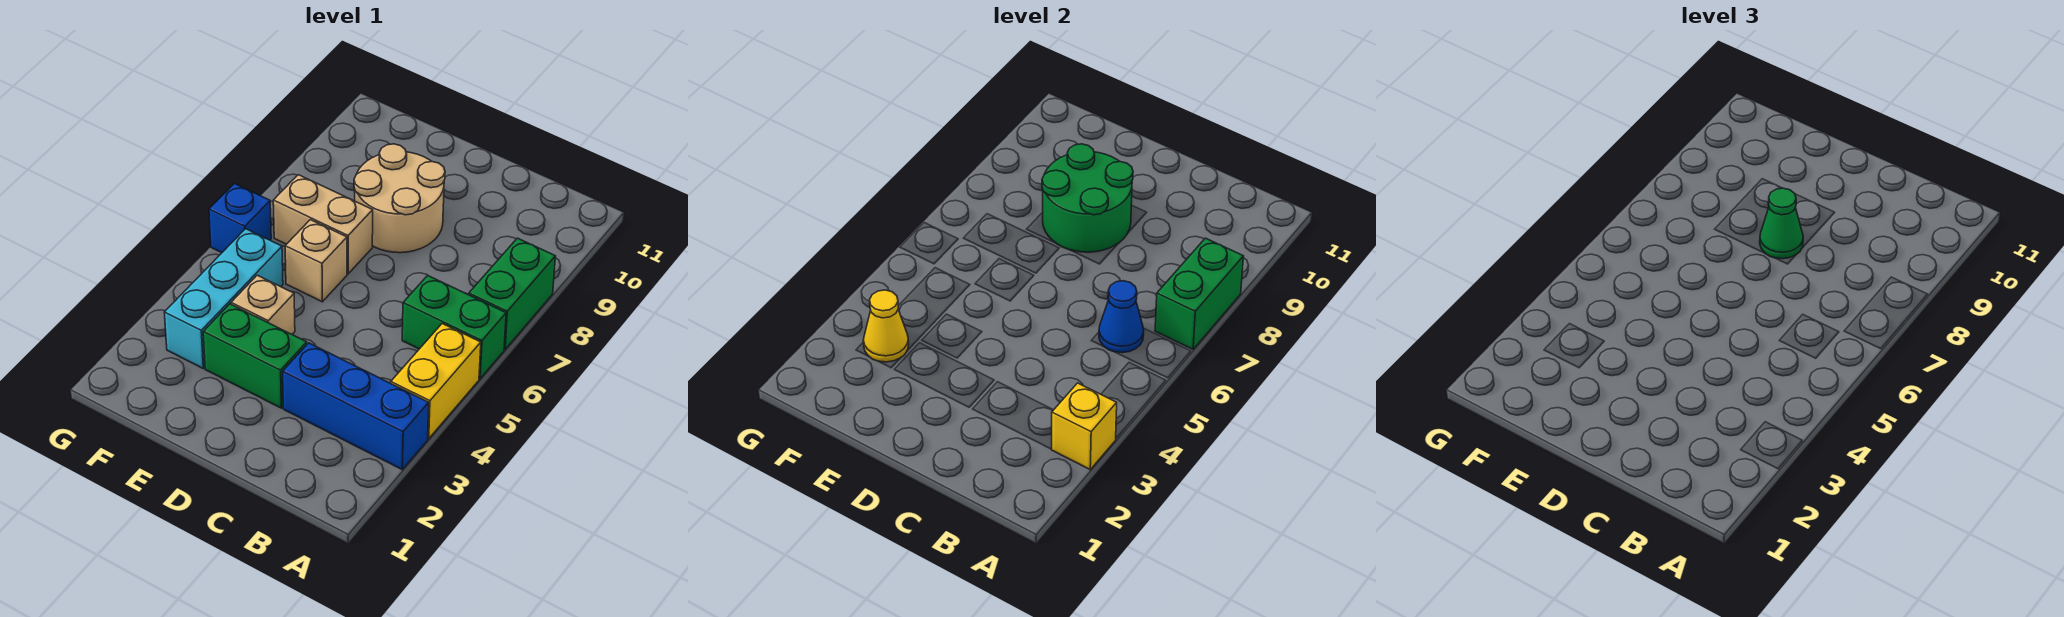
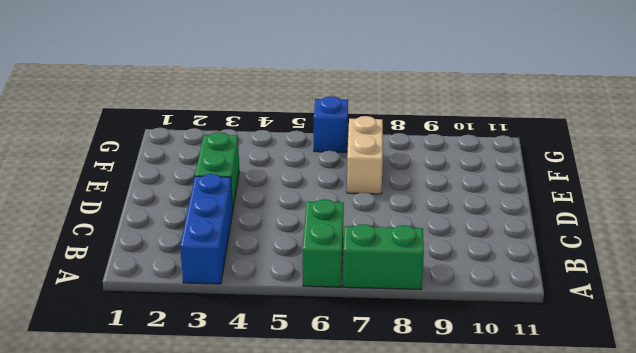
none -> yellow 1x2 brick [391,324,481,439]
none -> tan 2x2 round brick [354,144,445,253]
none -> tan 1x1 brick [231,275,295,334]

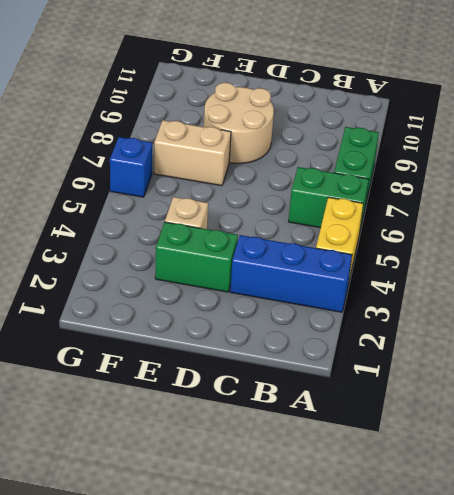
none -> tan 1x1 brick [285,220,347,302]
none -> cyan 1x3 brick [164,229,283,368]
none -> yellow 1x1 brick [1052,383,1117,469]

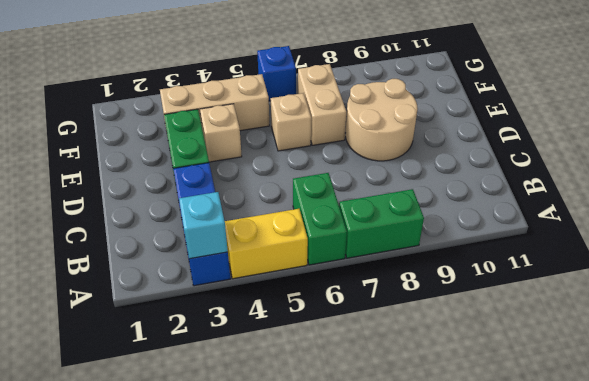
cyan 1x1 brick [179,192,228,259] -> yellow 1x1 brick [1052,383,1117,469]
tan 1x3 brick [160,74,269,131] -> cyan 1x3 brick [164,229,283,368]
none -> green 1x2 brick [1155,238,1243,349]
none -> blue 1x1 cone [1099,281,1144,353]
none -> green 2x2 round brick [1042,144,1133,252]

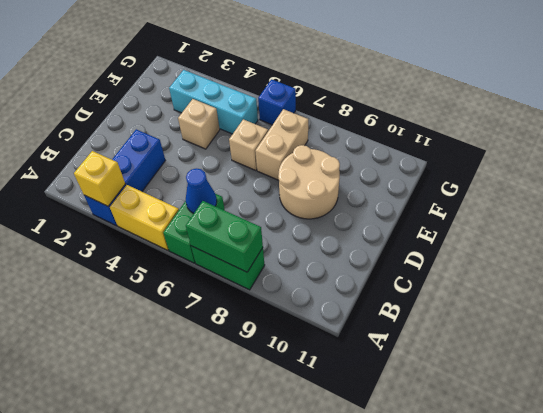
none -> green 1x2 brick [203,304,307,408]
none -> green 2x2 round brick [1042,144,1133,252]
none -> yellow 1x1 cone [863,290,909,362]

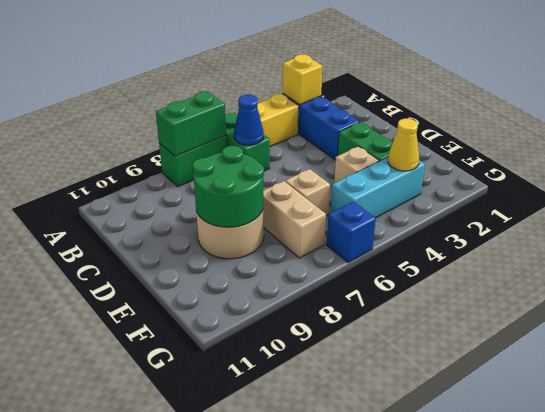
none -> green 1x1 cone [1760,188,1803,259]

